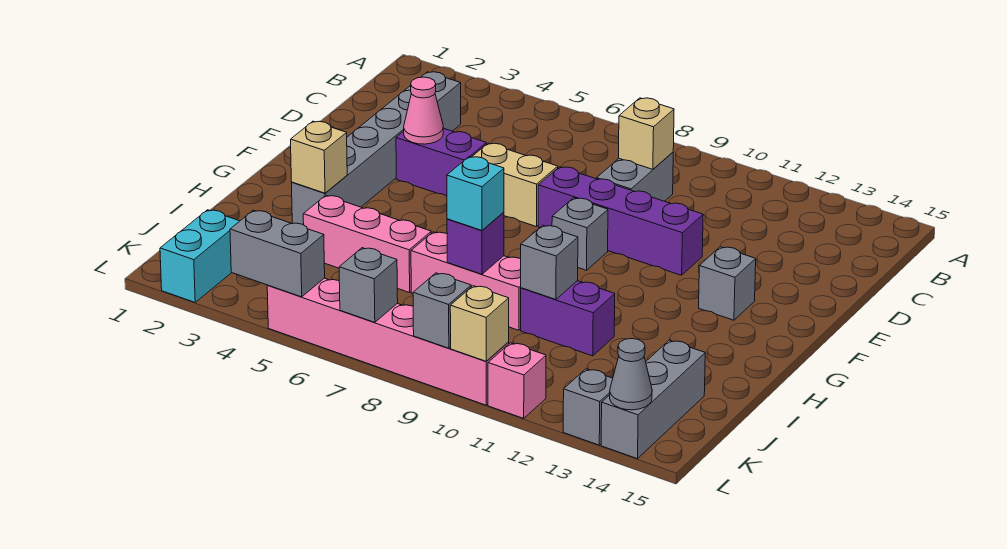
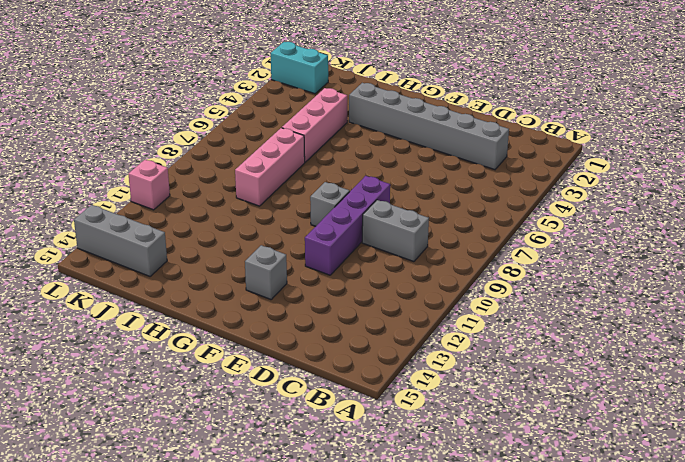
none -> purple 1x2 brick [396,128,486,196]
none -> tan 1x2 brick [472,143,558,226]
none -> purple 1x2 brick [521,281,615,356]

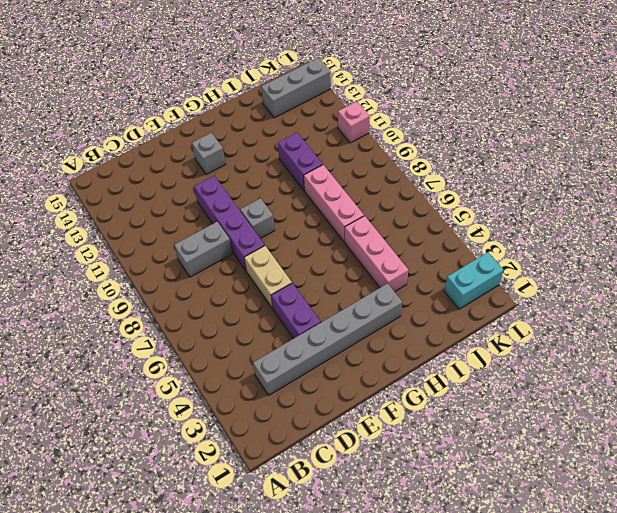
none -> pink 1x6 brick [267,278,509,405]
none -> grey 1x1 brick [563,369,613,445]
none -> tan 1x1 brick [618,98,674,169]

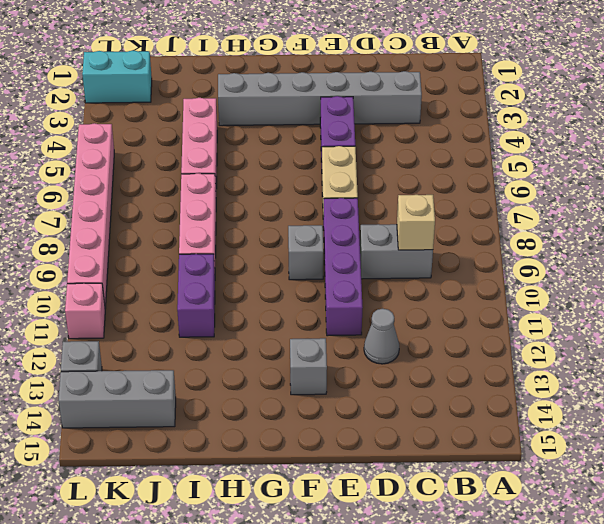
grey 1x1 cone [364,309,399,364] -> grey 1x1 cone moved to [610,339,652,410]
none -> pink 1x1 cone [404,77,443,144]
none -> tan 1x1 brick [291,121,347,193]
none -> purple 1x1 brick [447,212,504,274]

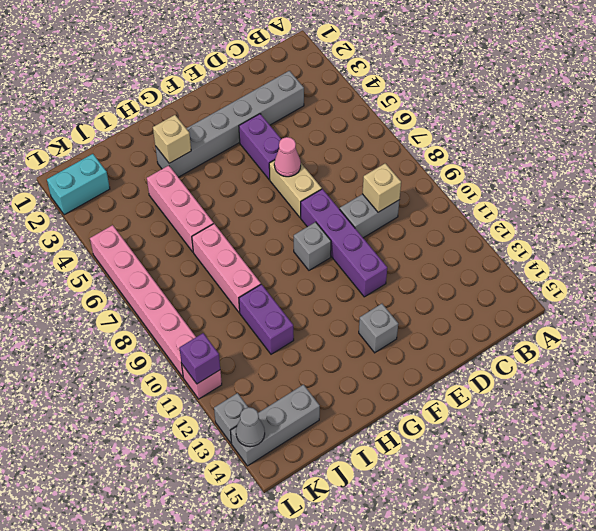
pink 1x1 cone [274,137,301,177] -> pink 1x1 cone moved to [404,77,443,144]
purple 1x1 brick [179,333,220,384] -> purple 1x1 brick moved to [447,212,504,274]
none -> grey 1x1 brick [521,225,578,300]
none -> grey 1x2 brick [230,210,325,297]
none -> grey 1x1 brick [339,248,398,322]

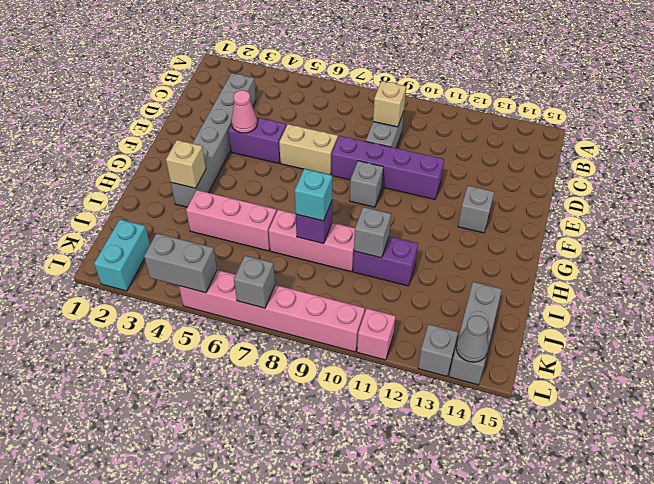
none -> grey 1x1 brick [413,273,471,348]
none -> tan 1x1 brick [450,286,509,361]

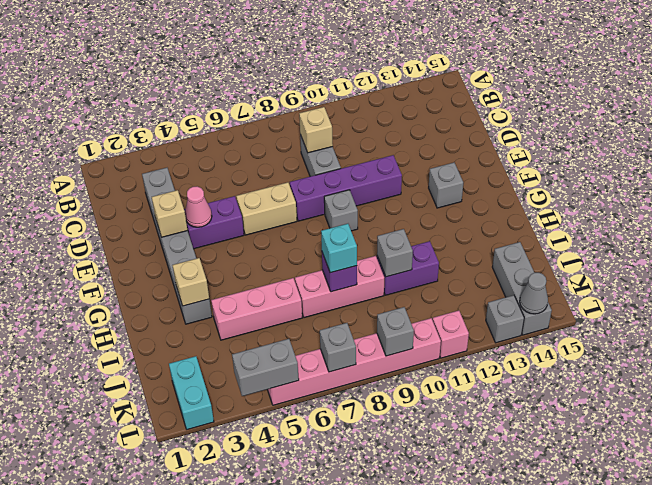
tan 1x1 brick [152,190,188,237] -> tan 1x1 brick moved to [450,286,509,361]

